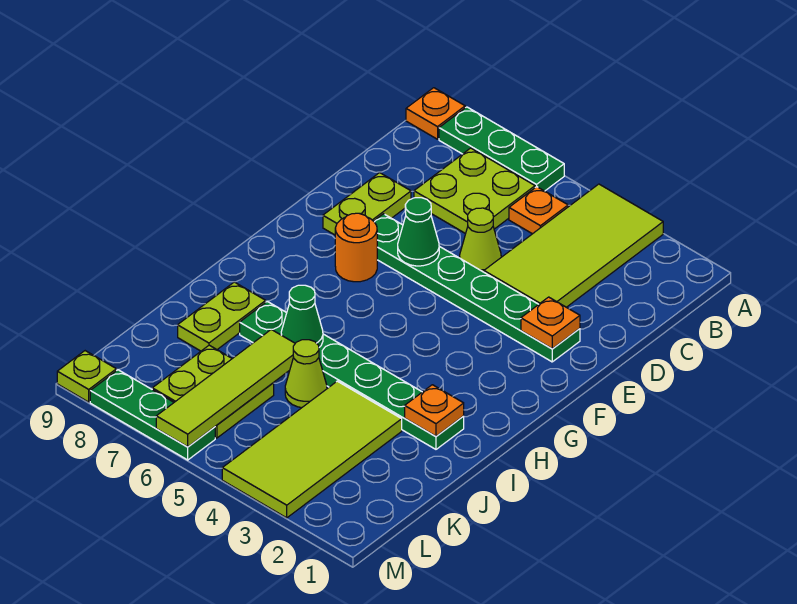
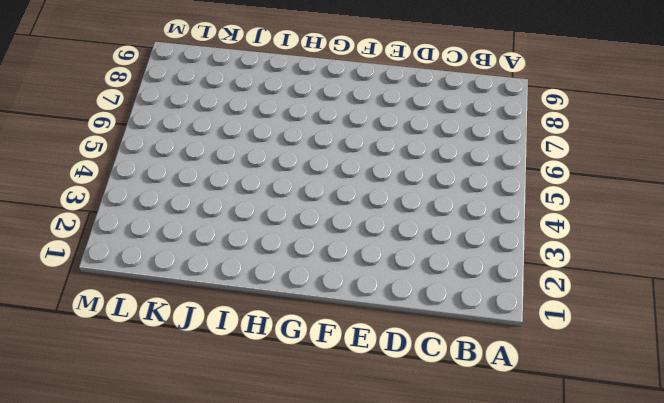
none -> lime 2x4 tile [484,184,663,307]
none -> green 1x3 plate [439,107,564,191]
none -> orange 1x1 plate [406,88,465,139]

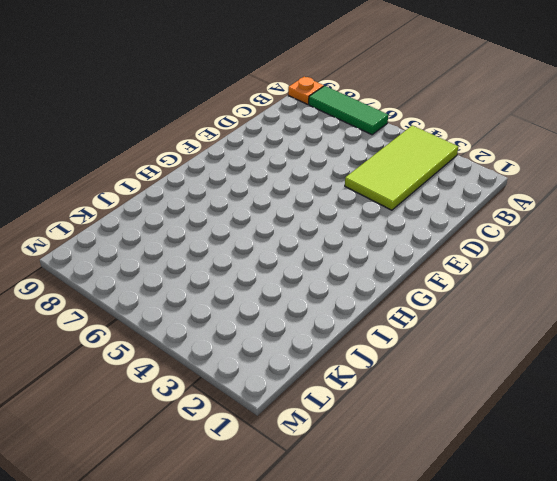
green 1x3 tile [309,86,388,135] -> green 1x3 plate [439,107,564,191]
none -> orange 1x1 plate [509,187,568,234]
none -> lime 2x2 plate [414,148,535,234]
none -> lime 1x1 cone [460,208,501,272]

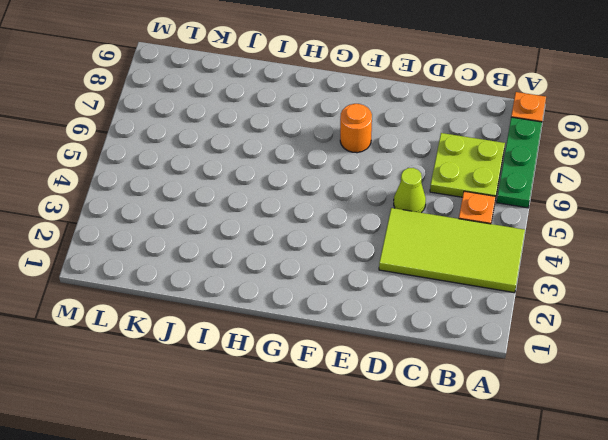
none -> lime 1x2 plate [323,173,411,235]
none -> green 1x6 plate [374,214,580,362]
none -> green 1x6 plate [240,301,464,449]

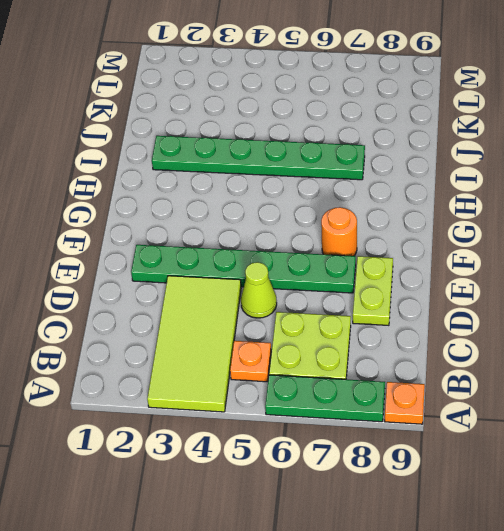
none -> lime 1x2 plate [178,282,266,351]
none -> lime 2x4 tile [222,381,402,518]
none -> lime 1x1 cone [285,340,327,408]

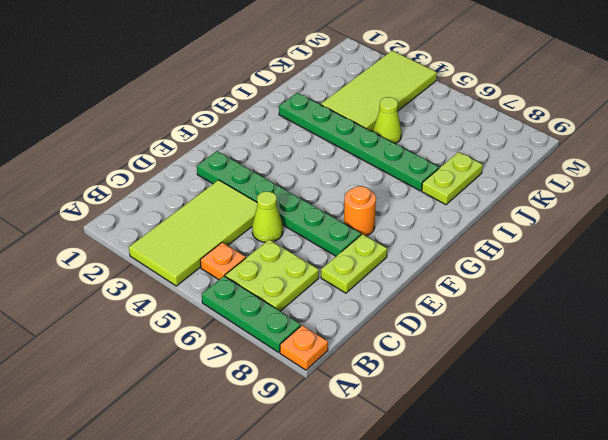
none -> lime 2x2 plate [152,345,274,438]
none -> green 1x3 plate [90,370,215,460]
none -> lime 1x1 plate [57,351,116,402]

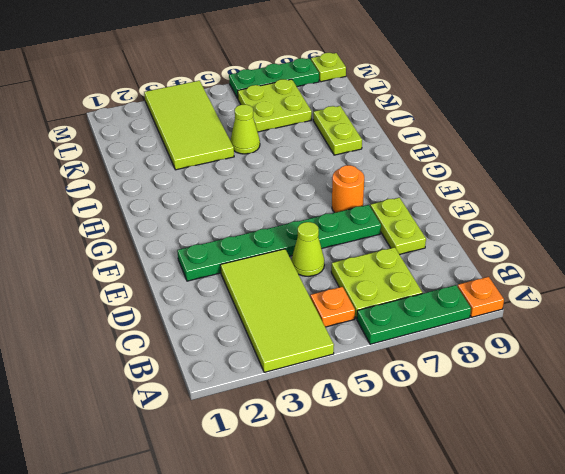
none -> green 1x6 plate [240,301,464,449]
none -> orange 1x1 plate [521,297,580,349]
none -> green 1x1 cone [398,198,439,266]

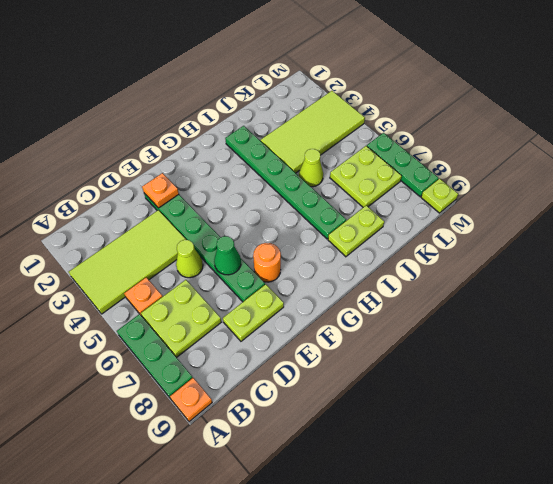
none -> orange 1x1 plate [405,385,464,436]
none -> green 1x1 cone [281,285,323,347]
none -> lime 1x4 tile [156,329,295,447]

